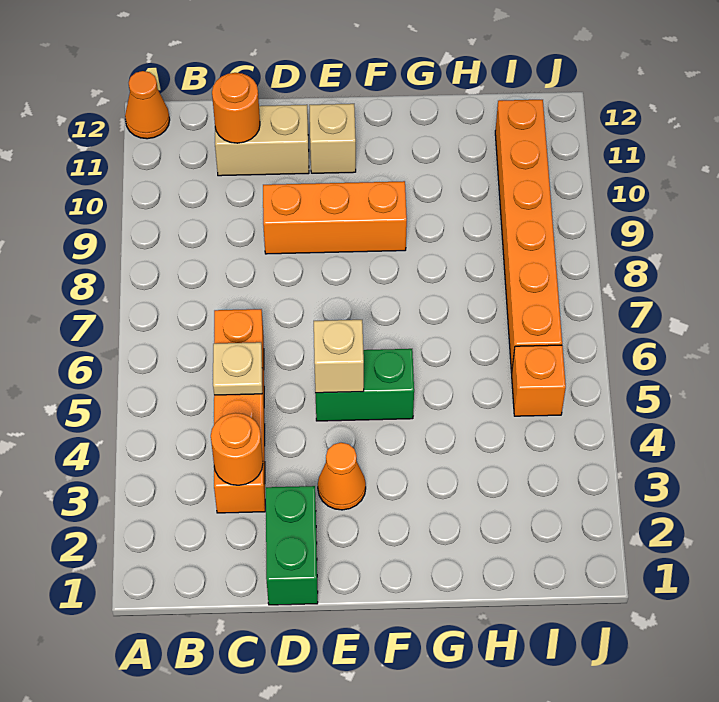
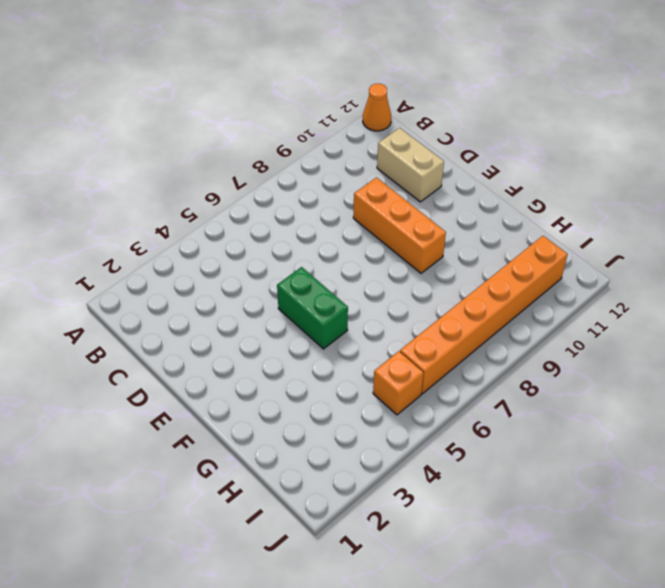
none -> orange 1x4 brick [214,309,265,513]
none -> green 1x2 brick [266,486,318,605]
none -> orange 1x1 cone [318,443,366,510]

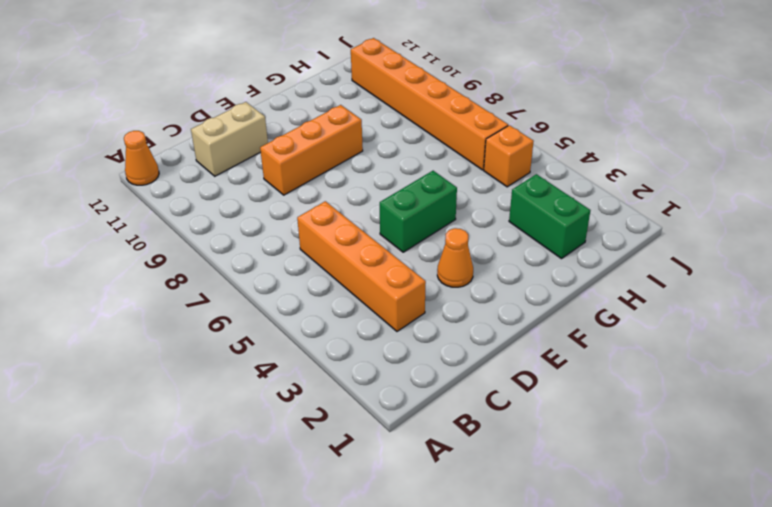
green 1x2 brick [509,174,591,259] -> green 1x2 brick moved to [266,486,318,605]
none -> tan 1x1 brick [309,104,356,173]
none -> orange 1x1 round brick [211,413,263,485]
none -> tan 1x1 plate [213,342,262,395]

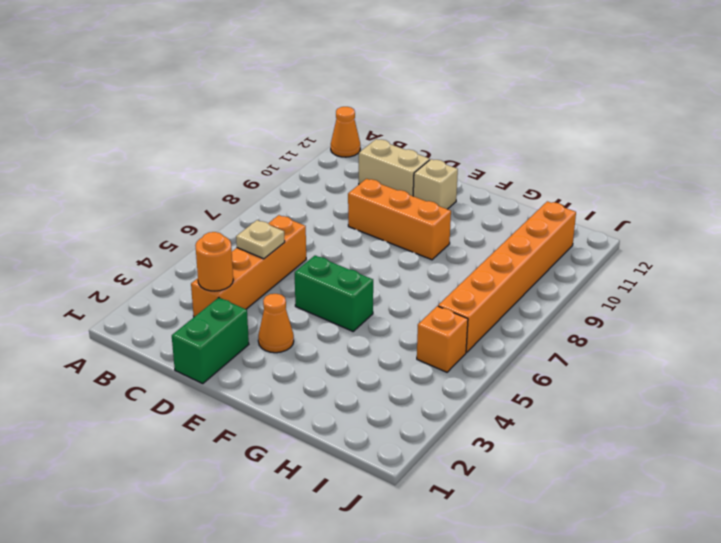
none -> orange 1x1 round brick [212,73,260,143]
none -> tan 1x1 brick [314,320,364,393]

